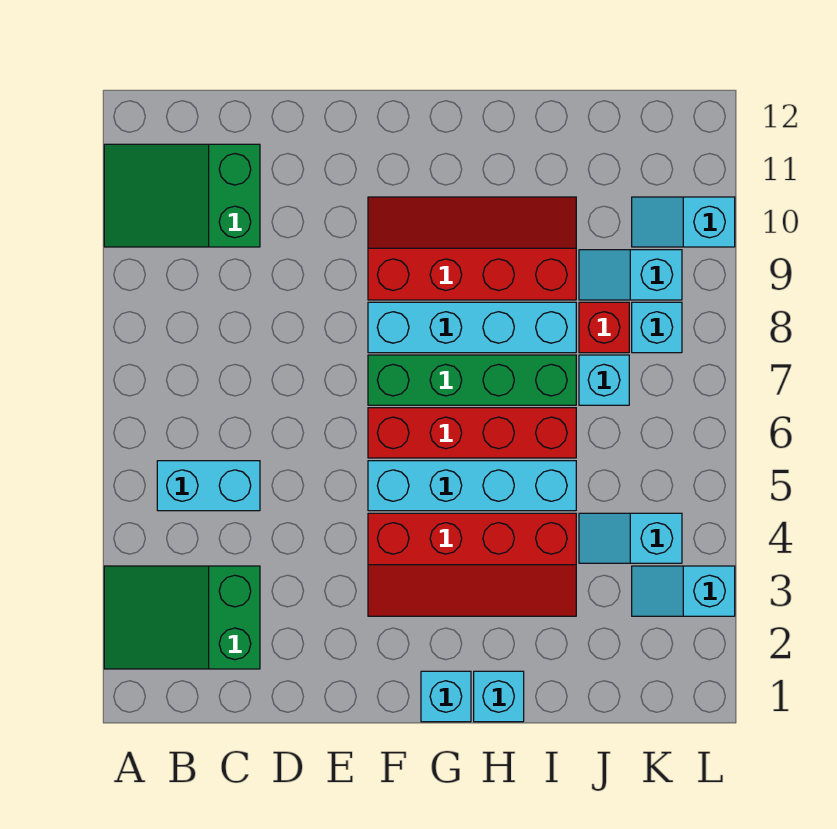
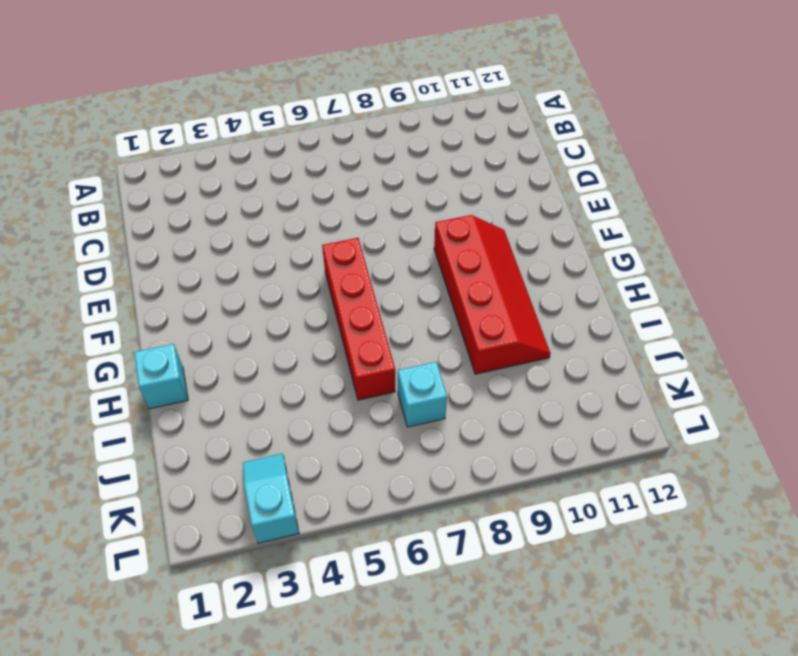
none -> green 2x3 slope [104,566,260,669]
none -> green 2x3 slope [104,144,260,247]
none -> cyan 1x2 brick [157,461,260,511]

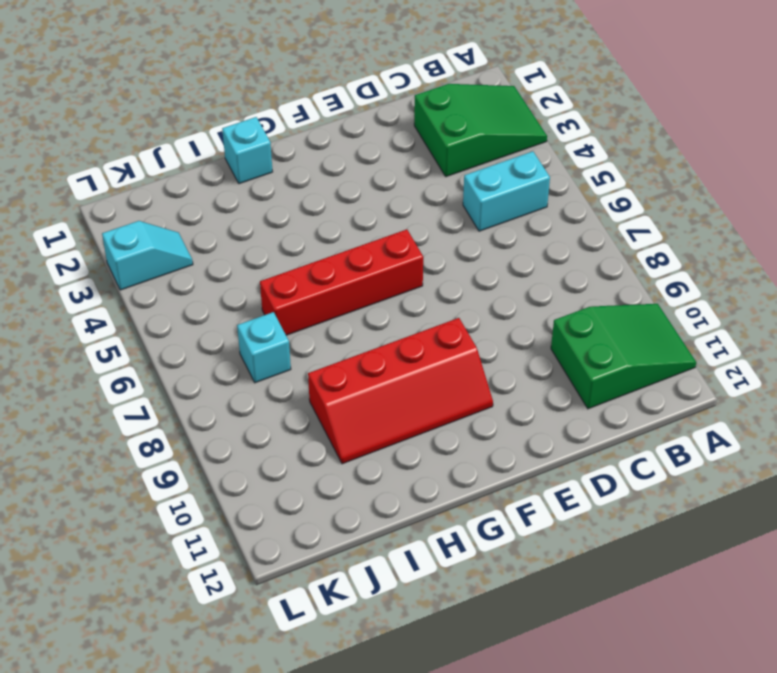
none -> red 2x4 slope [368,513,576,616]
none -> cyan 1x4 brick [368,461,576,511]
none -> green 1x4 brick [368,355,576,405]

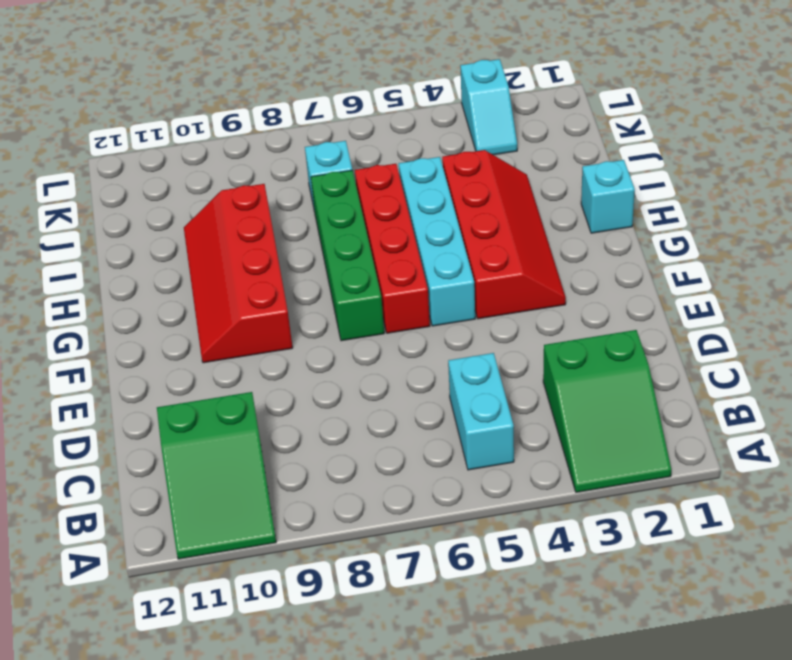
none -> cyan 1x4 brick [368,302,576,353]
none -> cyan 1x1 brick [421,671,471,722]
none -> cyan 1x2 slope [579,513,682,563]

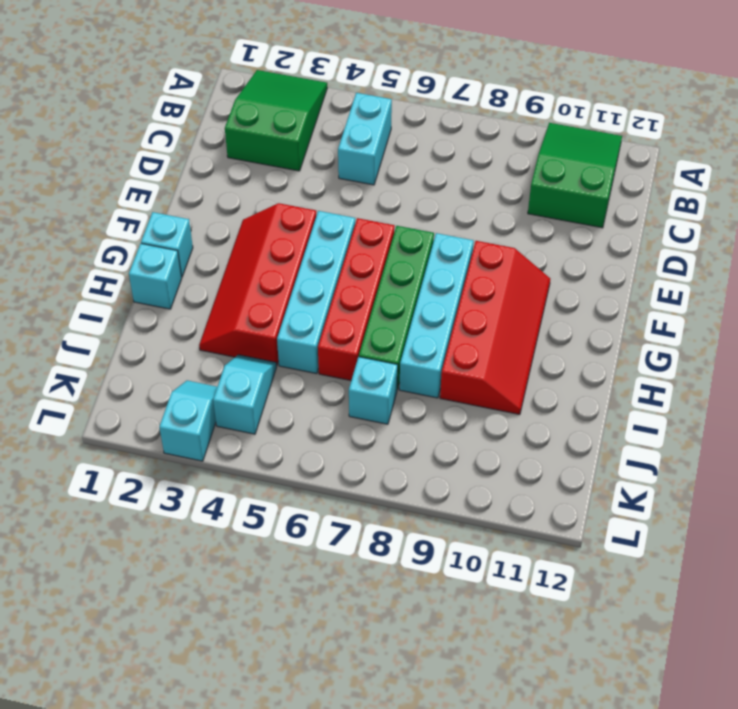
none -> red 1x1 brick [579,302,629,353]
none -> cyan 1x2 slope [579,250,682,300]
none -> cyan 1x1 brick [632,302,682,353]

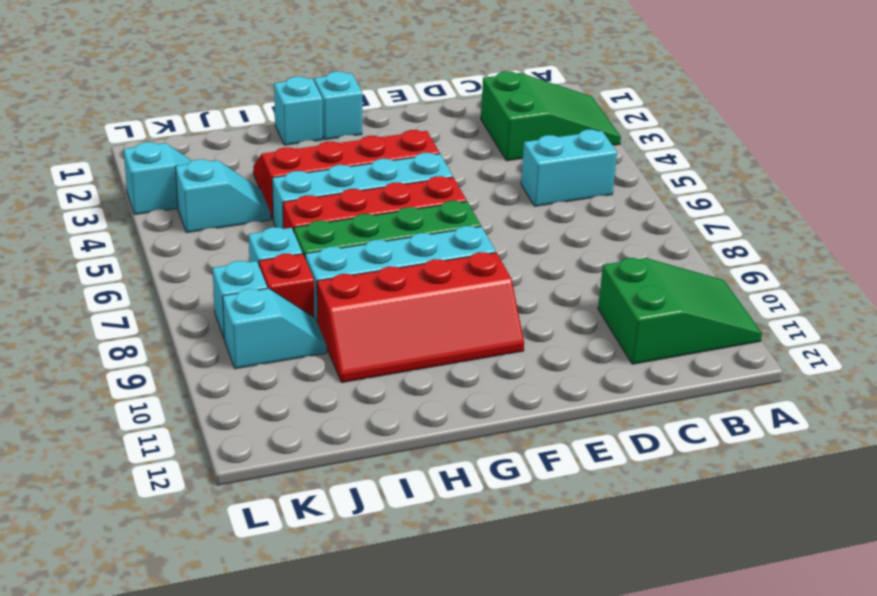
none -> cyan 1x2 slope [632,197,735,247]

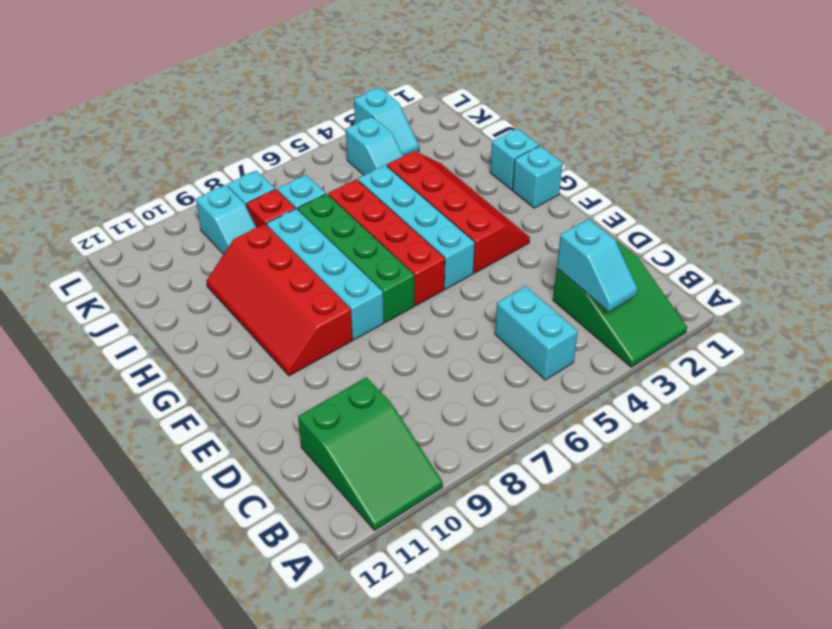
cyan 1x2 slope [557,219,638,312] -> cyan 1x2 slope moved to [632,197,735,247]

